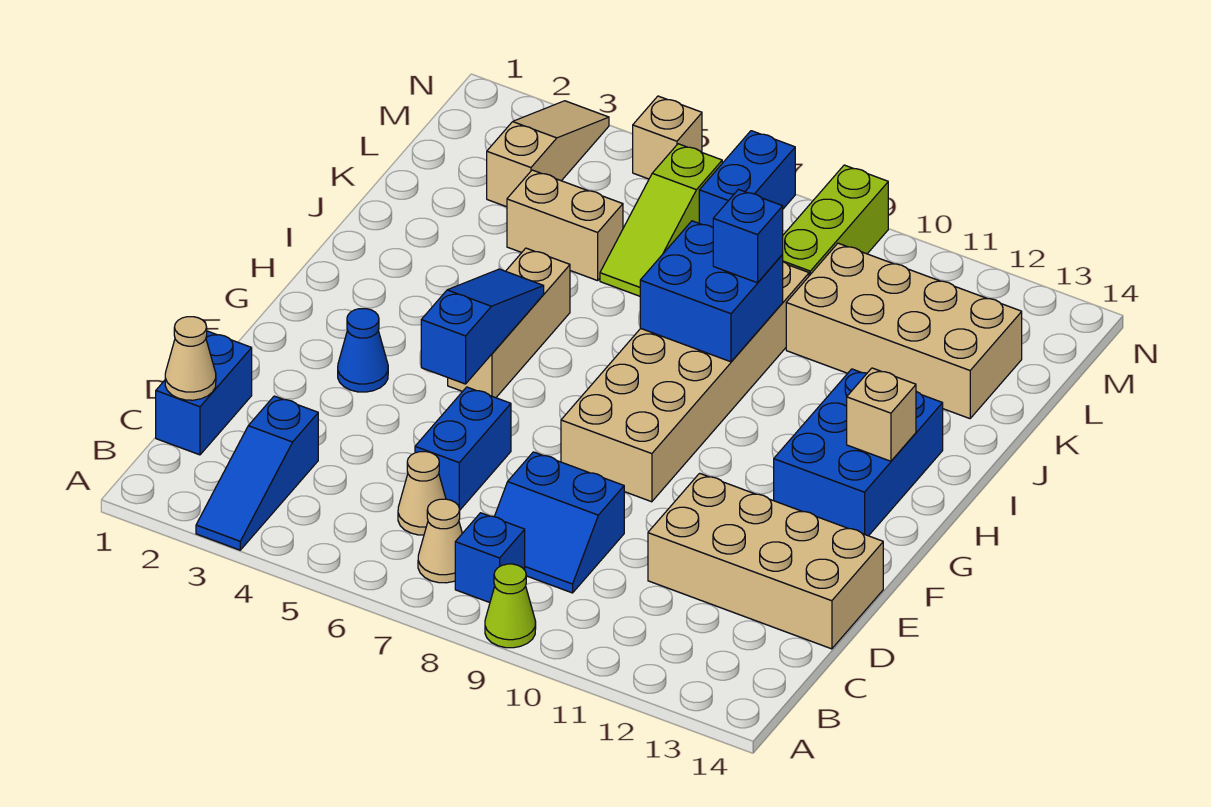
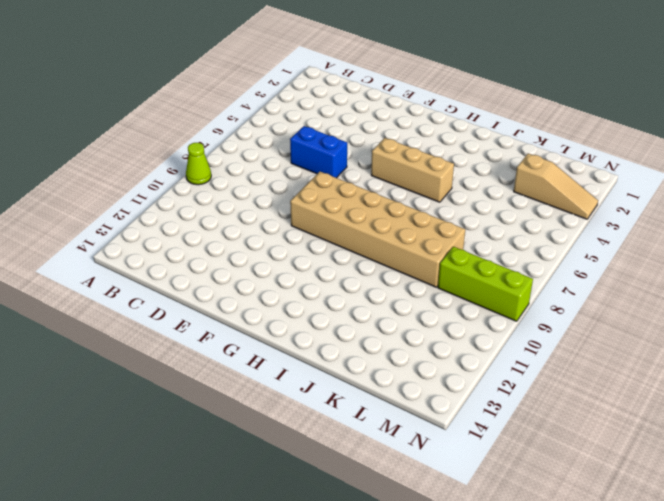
none -> blue 1x3 slope [196,396,318,550]
none -> tan 1x1 cone [418,499,462,583]
none -> blue 1x1 brick [455,513,525,603]

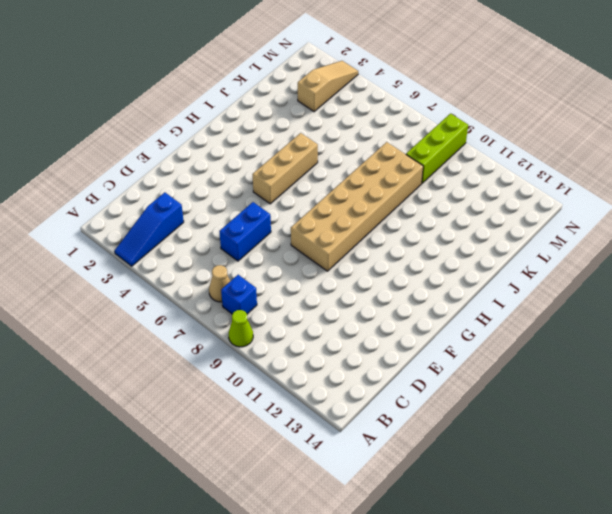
none -> blue 1x2 brick [156,331,252,455]
none -> tan 1x1 cone [398,452,446,535]
none -> blue 2x2 slope [494,452,624,593]

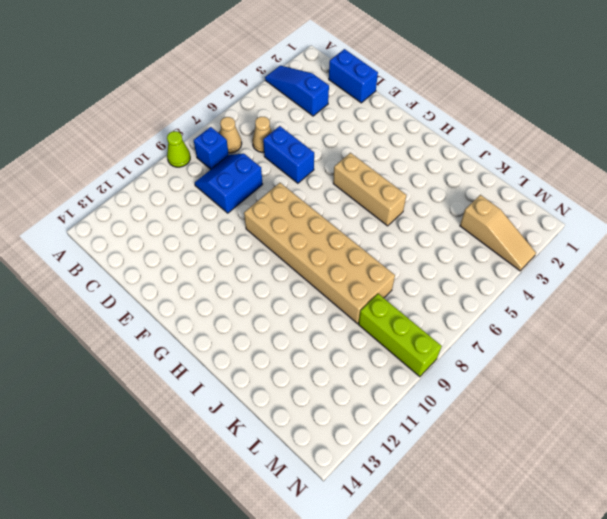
none -> tan 2x4 brick [648,473,883,649]
none -> blue 1x1 cone [338,309,388,392]
none -> blue 2x3 brick [774,369,943,536]

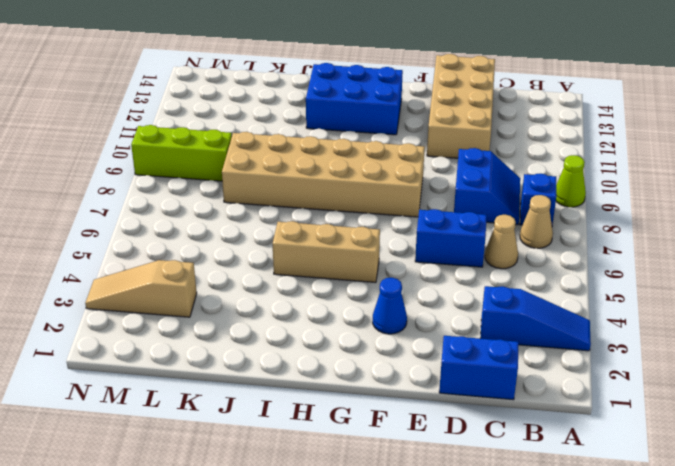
none -> tan 1x2 brick [507,170,623,281]
none -> lime 1x3 slope [600,144,722,296]
none -> tan 2x4 brick [786,243,1022,419]

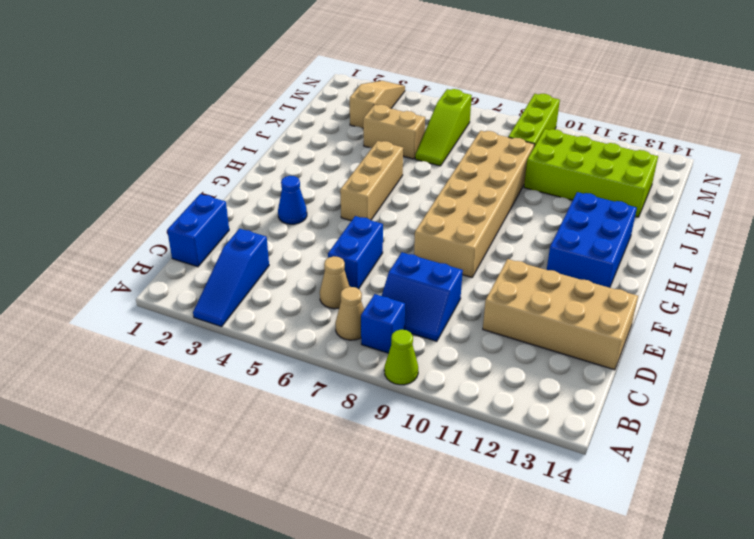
lime 2x4 brick [524,129,658,217] -> tan 2x4 brick [786,243,1022,419]
none -> blue 1x2 brick [699,131,795,227]
none -> tan 1x1 brick [633,96,702,179]
none -> tan 1x1 cone [165,317,216,400]

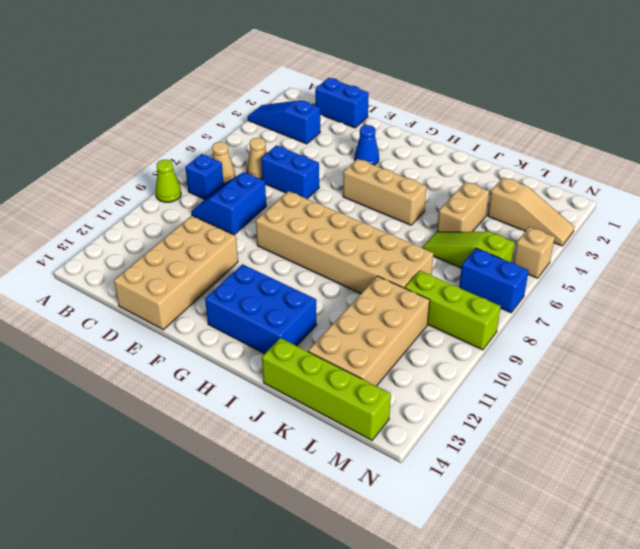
lime 1x4 brick [262,338,391,440] -> none
none -> tan 1x1 cone [165,317,216,400]
none -> blue 1x3 slope [421,269,544,384]
none -> tan 1x1 brick [847,368,916,461]

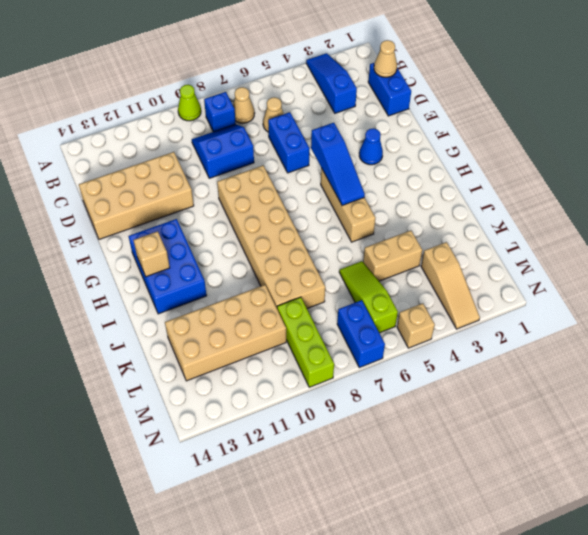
none -> blue 2x2 brick [640,221,783,362]
none -> blue 1x1 brick [713,190,783,283]

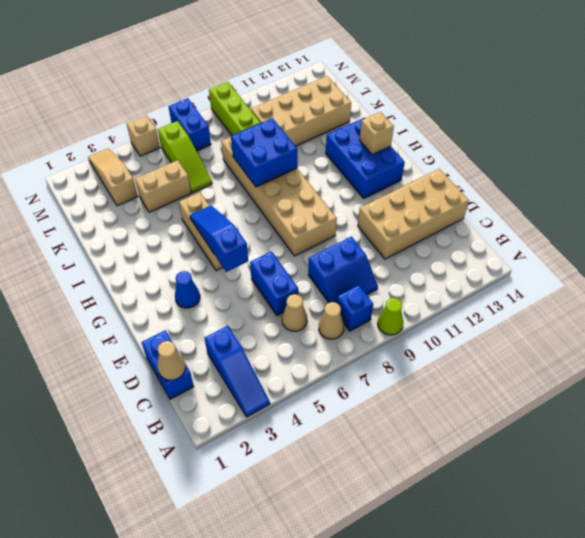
none -> blue 1x1 brick [713,190,783,283]

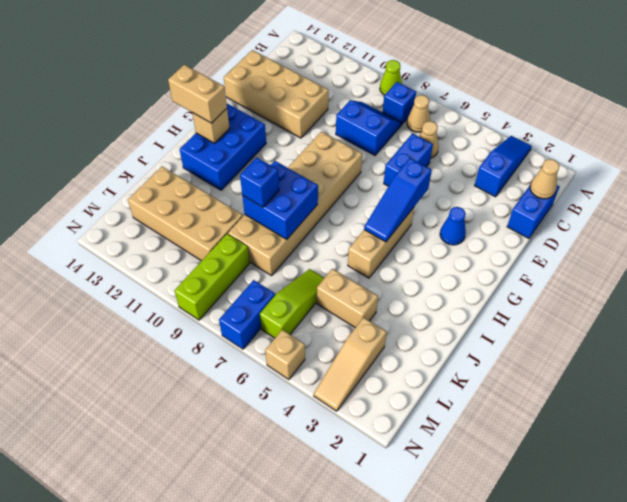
tan 1x2 brick [168,65,227,123] -> none

